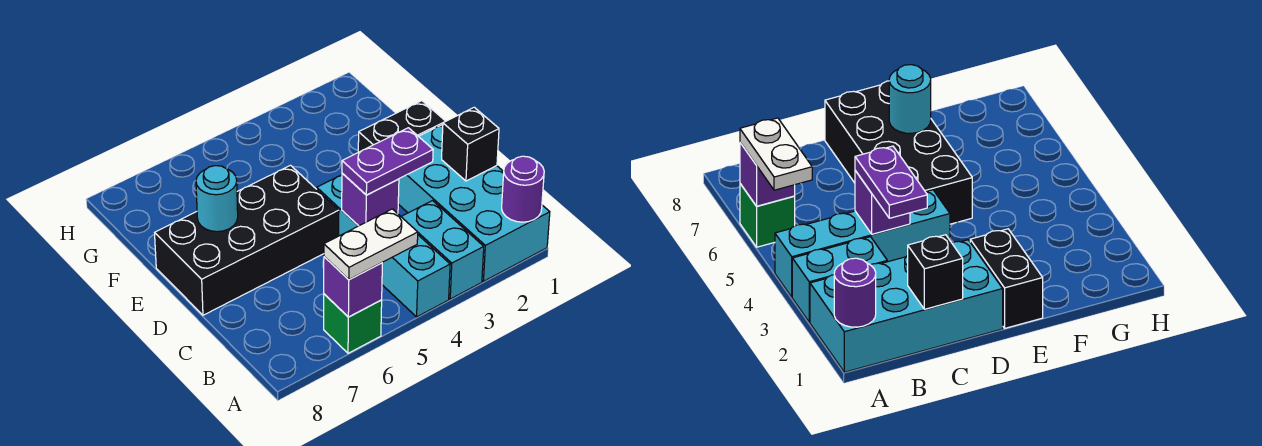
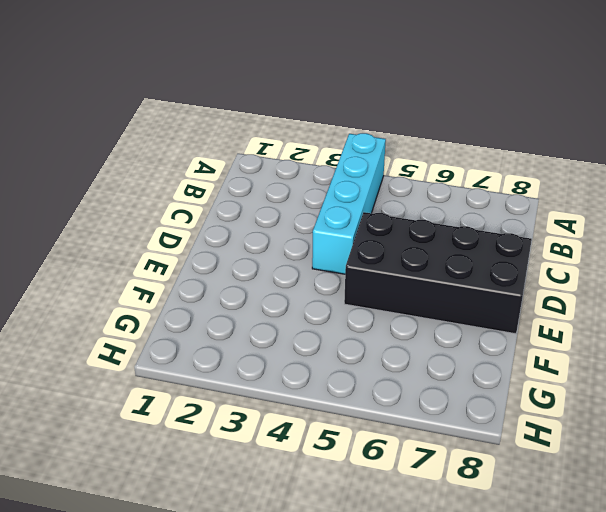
none -> cyan 2x4 brick [398,125,550,281]
none -> cyan 1x2 brick [401,201,484,299]
none -> green 1x1 brick [324,294,382,353]

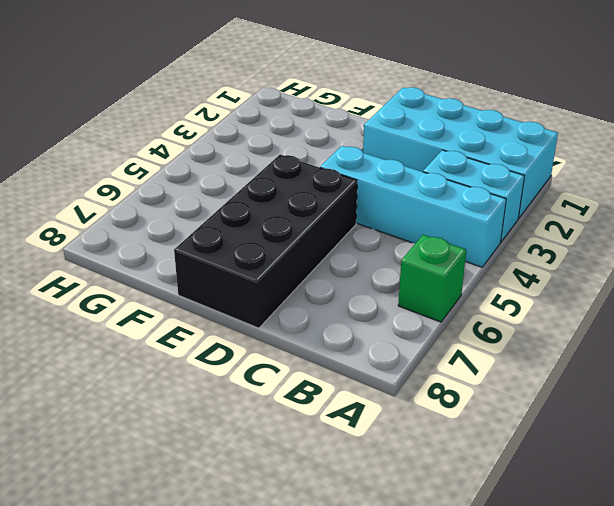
none -> black 1x2 brick [358,101,445,152]
none -> purple 1x1 round brick [502,156,544,222]
none -> purple 1x1 brick [324,257,382,317]

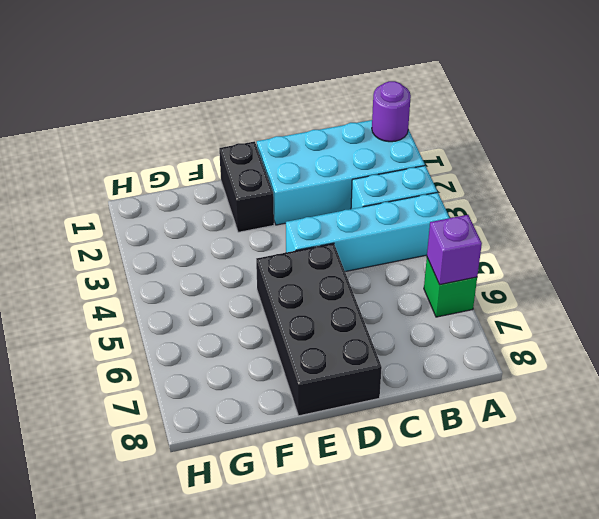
none -> black 1x1 brick [442,107,499,181]
none -> purple 1x1 brick [342,173,399,226]
none -> cyan 1x1 round brick [196,166,238,232]

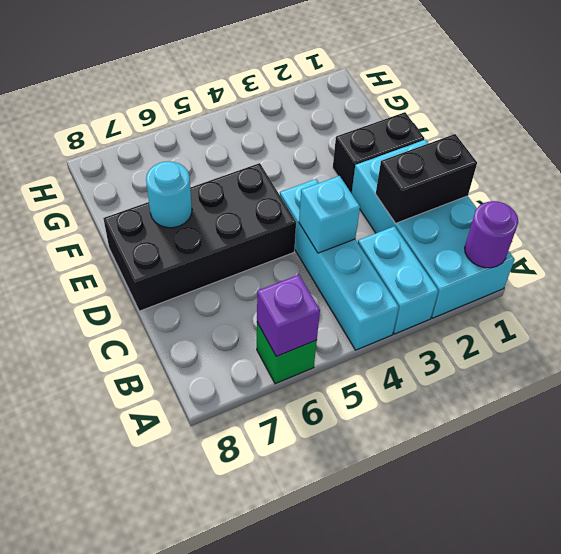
black 1x2 brick [376,134,477,223] -> black 1x1 brick [442,107,499,181]
cyan 1x1 brick [299,176,360,253] -> purple 1x1 brick [342,173,399,226]
none -> white 1x2 plate [324,209,418,280]
none -> purple 1x2 plate [342,128,433,195]

